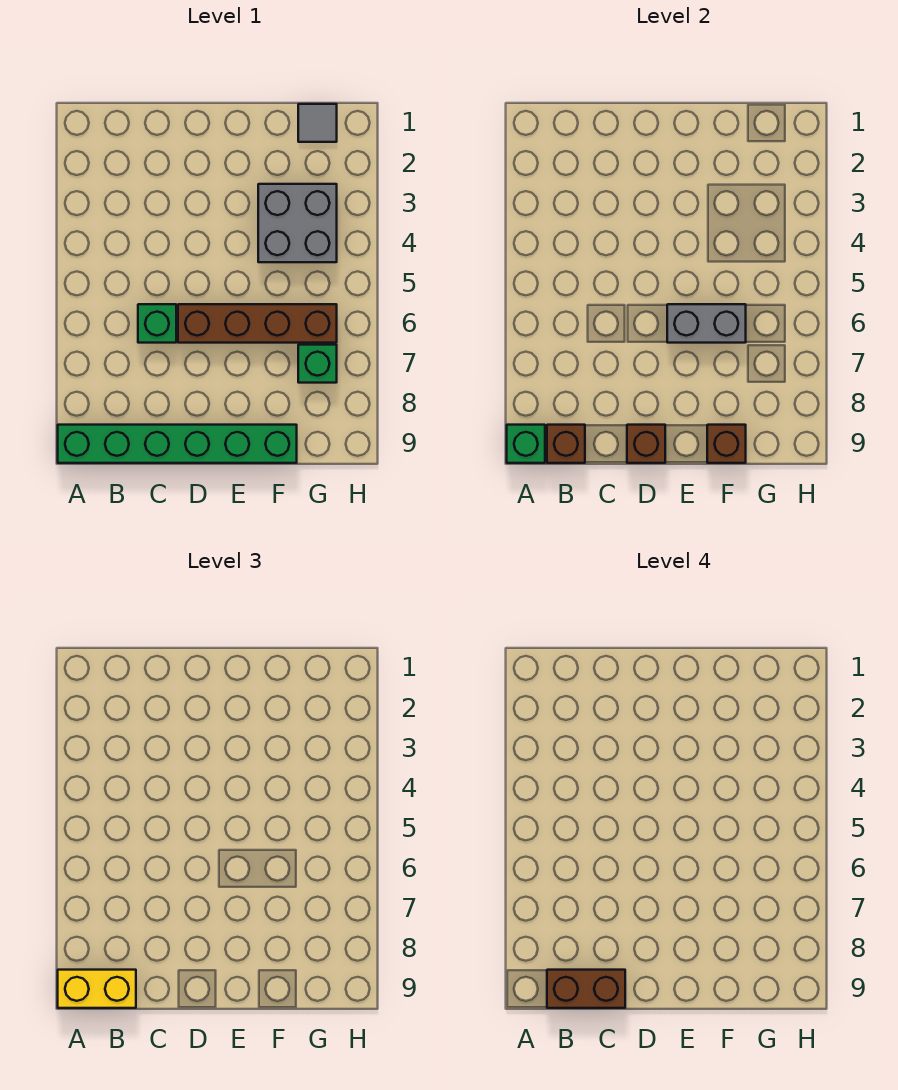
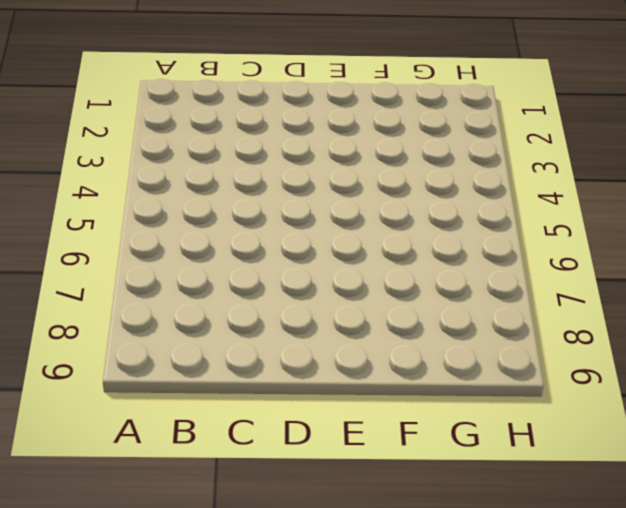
none -> green 1x6 brick [58,425,297,463]
none -> green 1x1 brick [138,304,176,343]
none -> brown 1x4 brick [178,304,337,343]

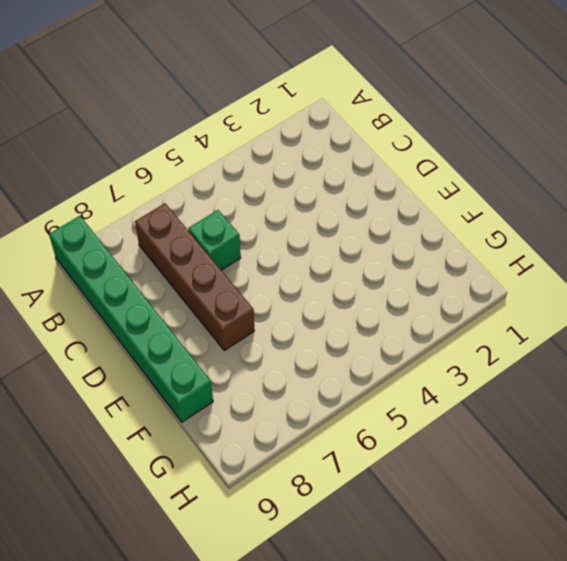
brown 1x4 brick [135,203,254,351] -> brown 1x4 brick moved to [178,304,337,343]
none -> grey 2x2 brick [258,184,337,262]
none -> grey 1x1 tile [298,104,337,142]
none -> green 1x1 brick [298,345,337,383]

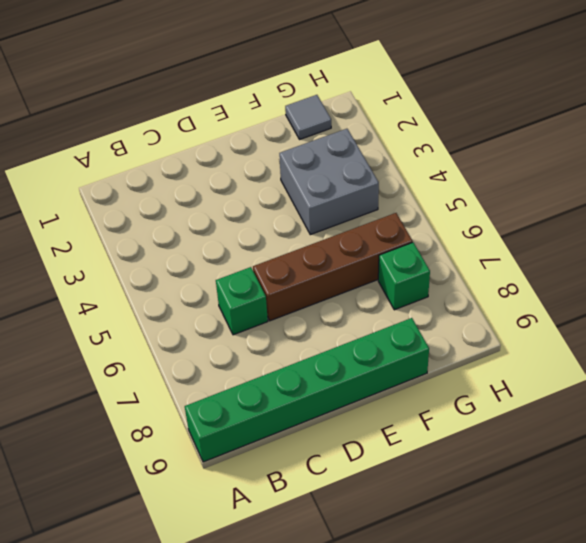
none -> green 1x1 brick [507,425,545,463]
none -> brown 1x1 brick [547,425,585,463]
none -> brown 1x1 brick [627,425,665,463]

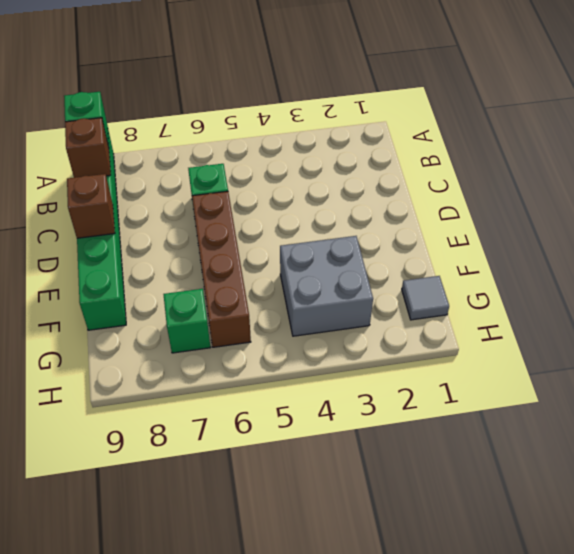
none -> grey 1x2 brick [667,304,746,343]
none -> brown 1x1 brick [707,425,746,463]
none -> yellow 1x2 brick [58,970,136,1008]

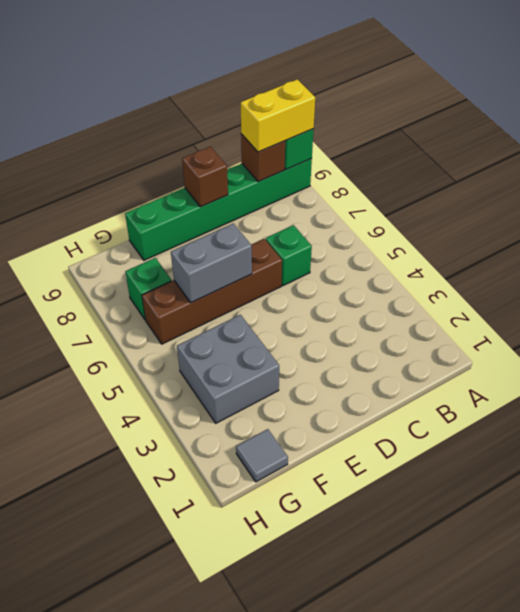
none -> brown 1x1 brick [707,425,746,463]
none -> brown 1x2 brick [547,970,625,1008]

